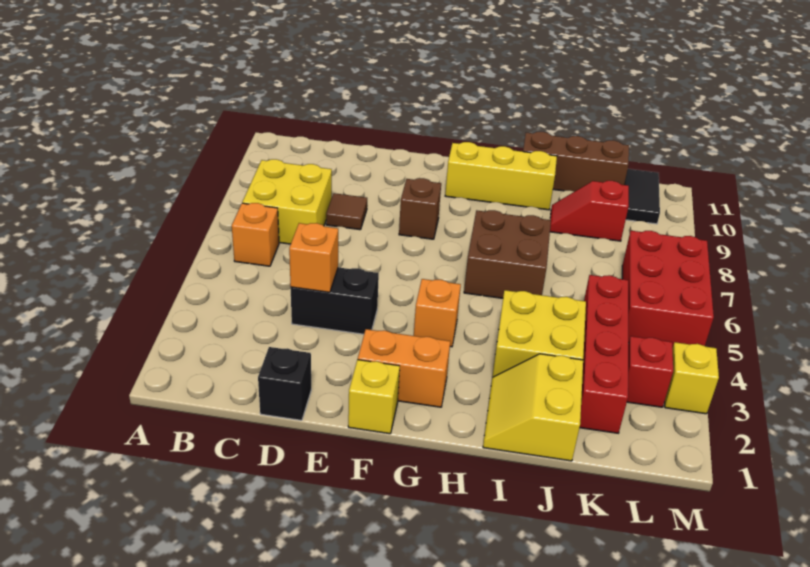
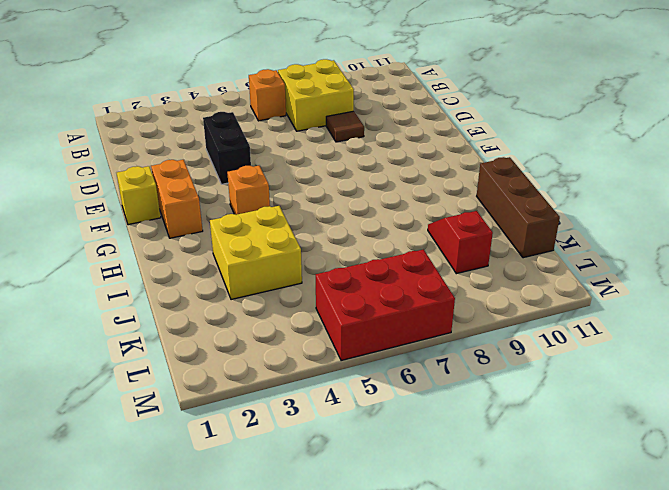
none -> black 1x1 brick [258,347,311,420]
none -> brown 1x1 brick [399,178,441,239]
none -> yellow 1x3 brick [445,142,557,210]

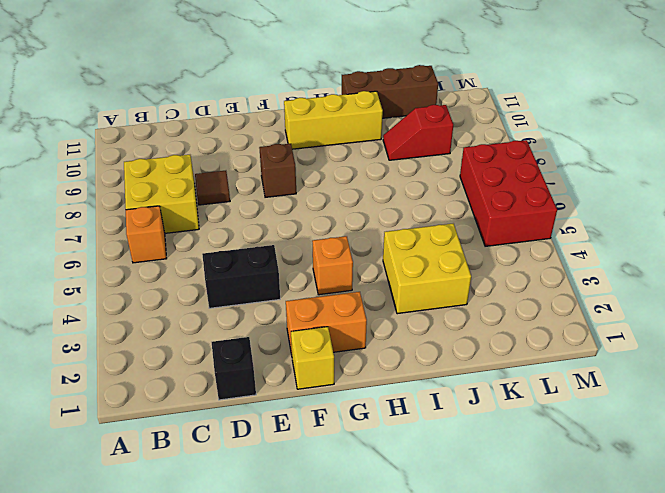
none -> brown 2x2 brick [464,210,551,298]
none -> yellow 2x2 slope [483,354,583,461]
none -> red 1x4 brick [580,275,628,433]

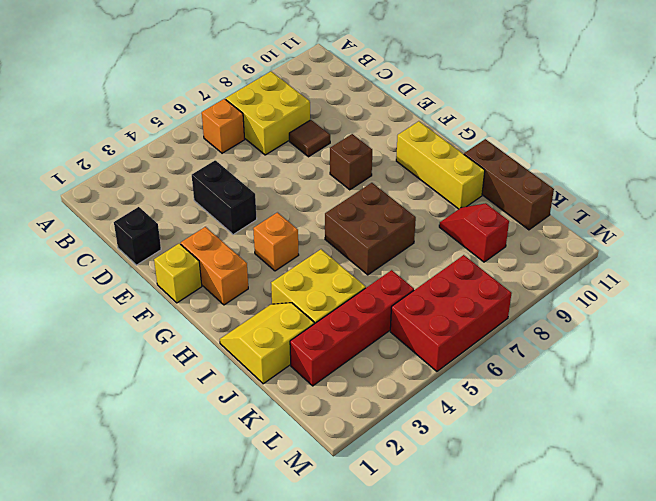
none -> red 1x1 brick [627,336,673,407]
none -> black 1x2 tile [624,169,660,224]
none -> yellow 1x1 brick [665,342,719,414]

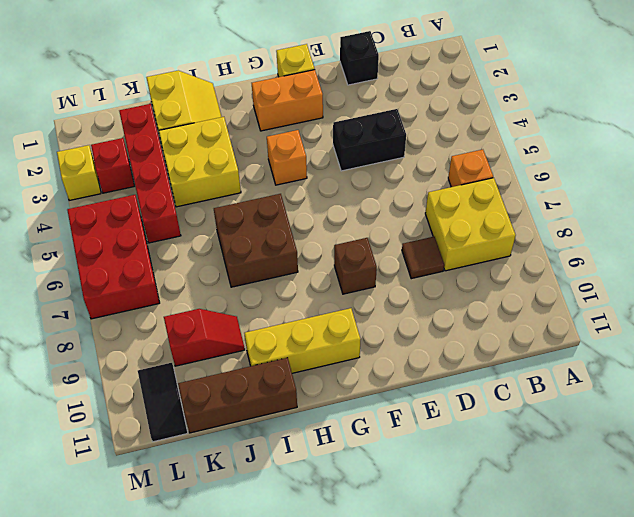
none -> orange 1x1 brick [289,223,338,292]

